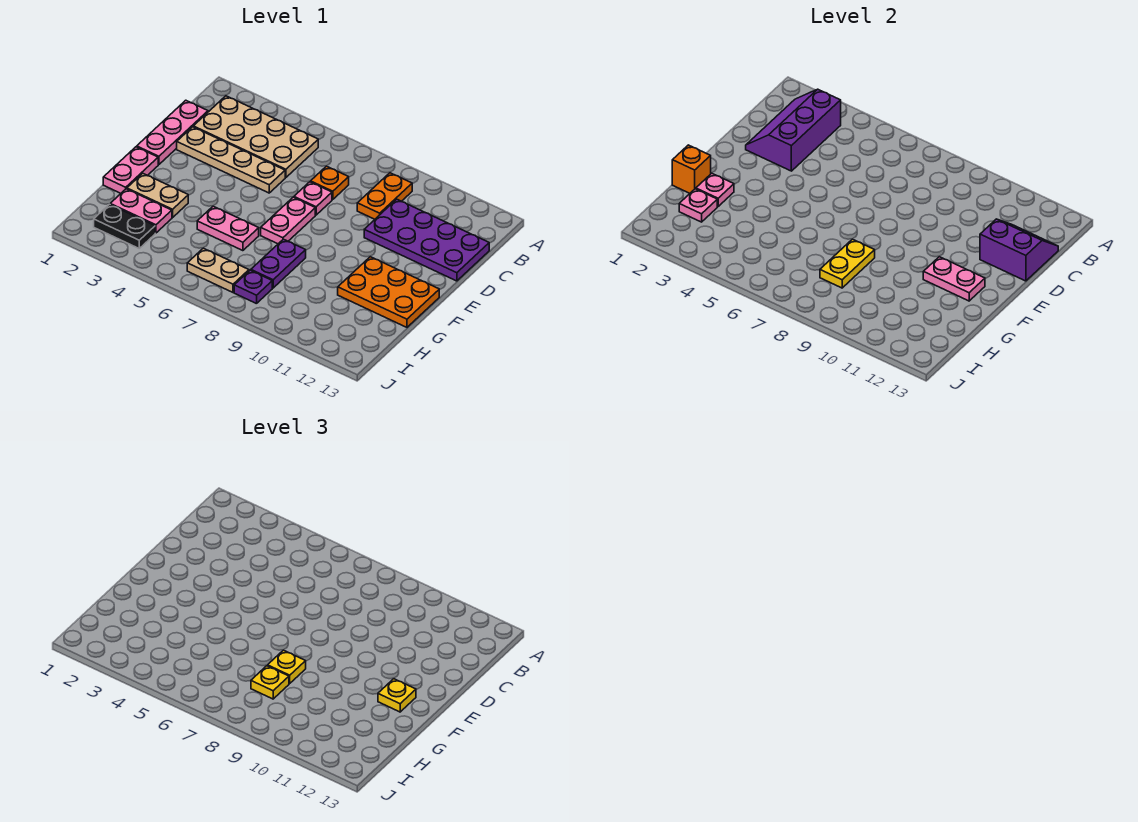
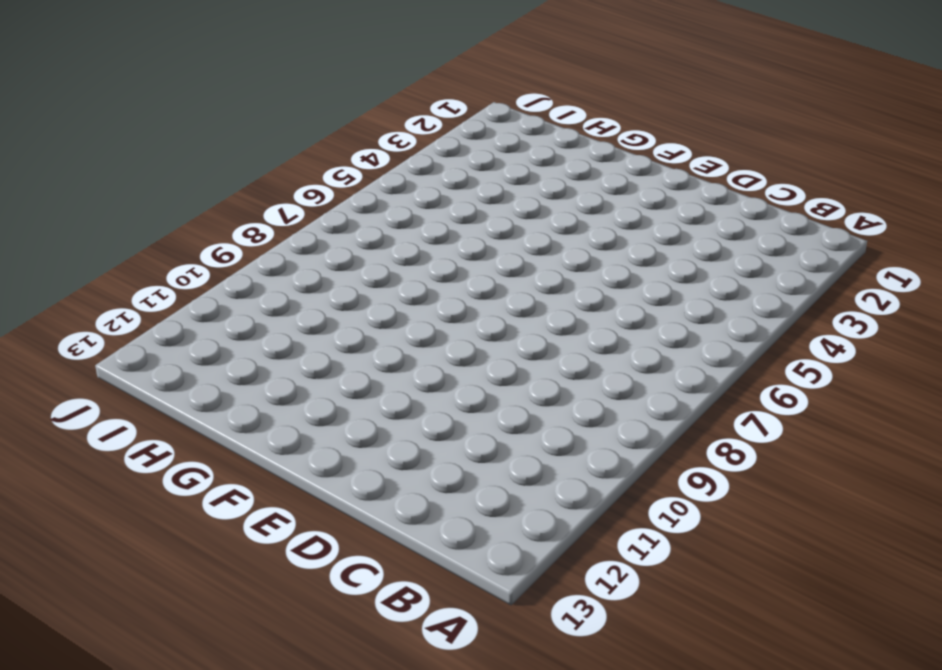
none -> tan 2x4 plate [193,96,318,178]
none -> orange 1x2 plate [357,173,412,219]
none -> pink 1x3 plate [137,100,208,165]

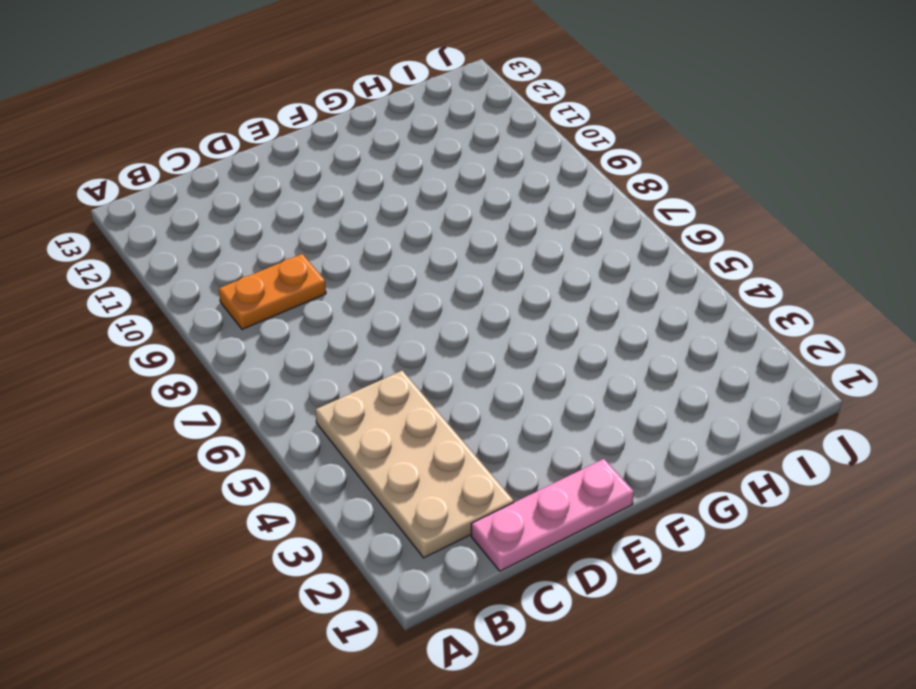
none -> orange 1x1 plate [311,166,349,200]
none -> purple 2x4 plate [364,199,489,281]
none -> tan 1x4 plate [177,127,285,193]

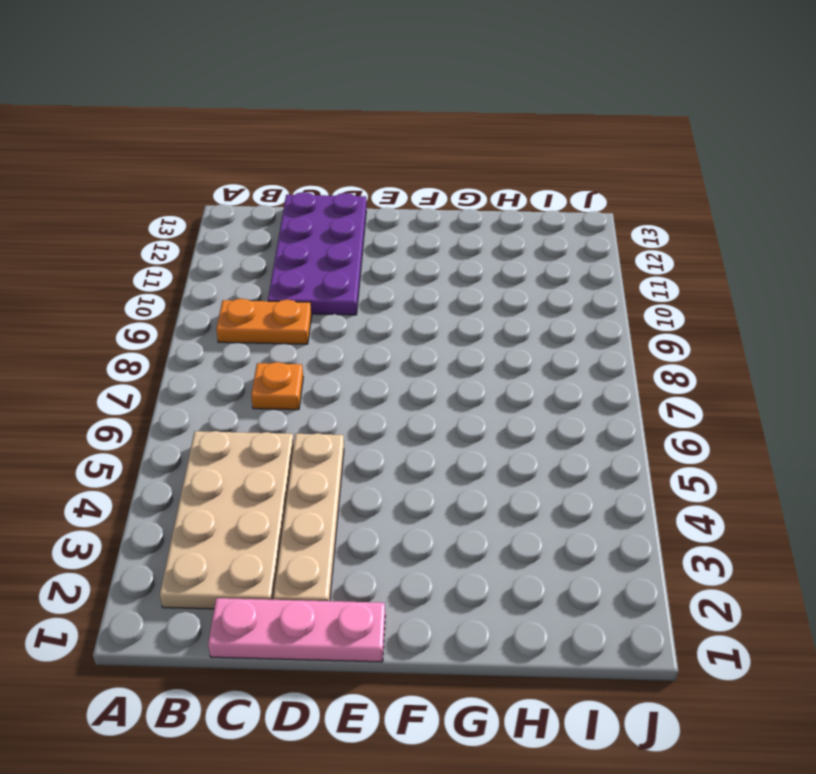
none -> pink 1x1 plate [294,182,332,215]
none -> pink 1x2 plate [261,197,315,244]
none -> pink 1x2 plate [103,147,158,193]

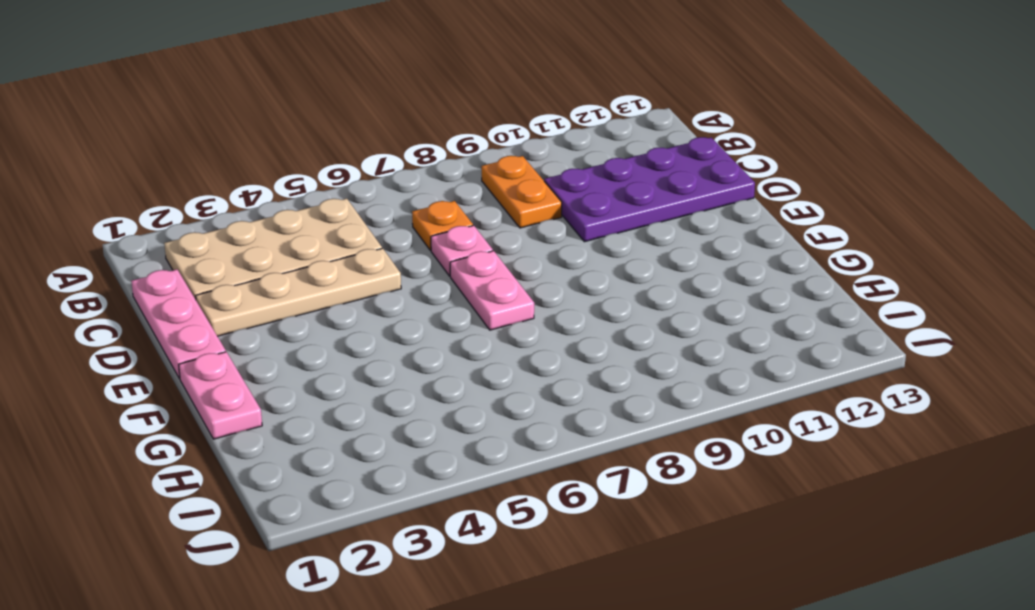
none -> orange 2x3 plate [338,257,439,327]
none -> tan 1x2 plate [127,173,188,218]
none -> pink 1x2 plate [197,206,259,251]

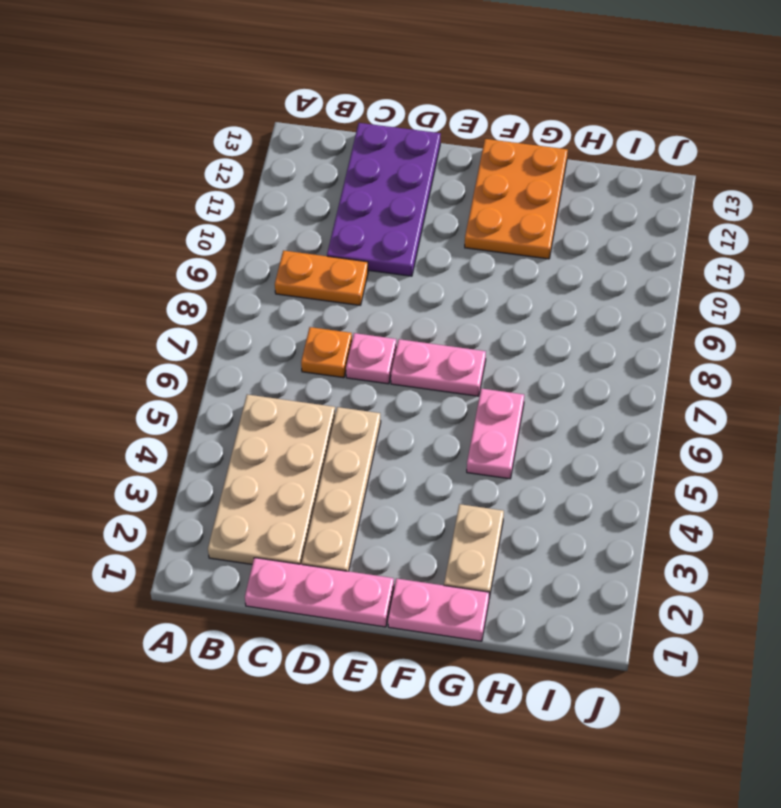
none -> purple 1x2 plate [251,239,306,288]
none -> pink 1x2 plate [110,189,172,233]
none -> black 1x2 plate [94,204,155,248]

